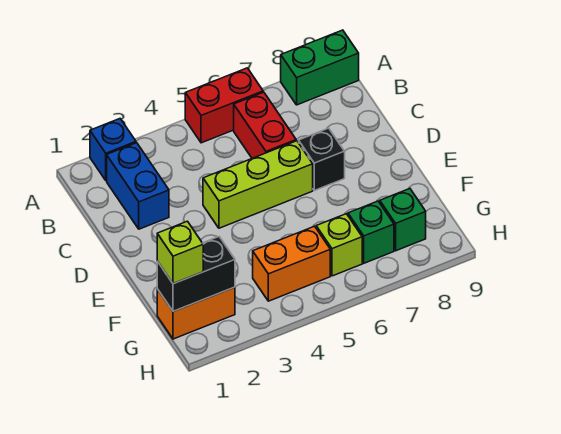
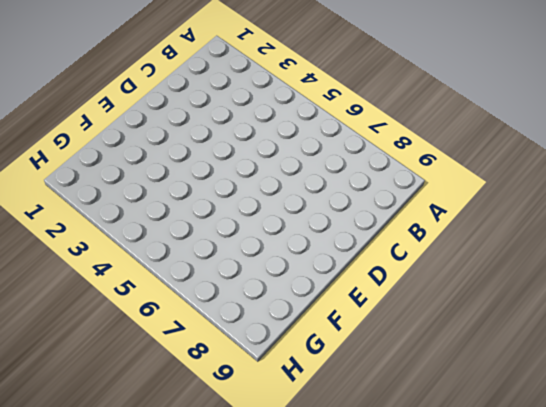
none -> blue 1x1 brick [90,119,136,181]
none -> red 1x2 brick [185,68,263,143]
none -> green 1x2 brick [281,30,359,105]

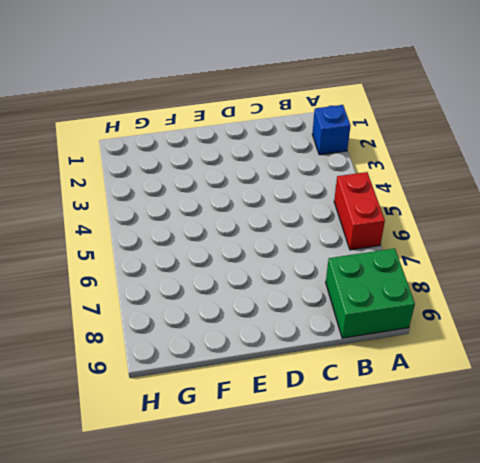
green 2x2 brick [326,248,415,338] -> green 1x2 brick [281,30,359,105]
none -> blue 1x2 brick [107,143,169,229]
none -> red 1x2 brick [234,92,296,158]
none -> lime 1x3 brick [203,141,313,228]

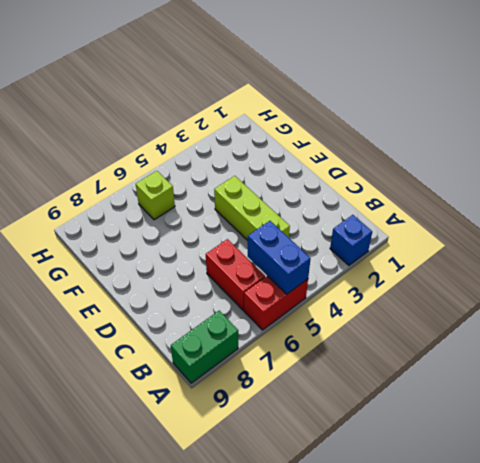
blue 1x2 brick [248,221,311,294] -> blue 1x2 brick moved to [107,143,169,229]
lime 1x3 brick [214,176,290,240] -> lime 1x3 brick turned to [203,141,313,228]
none -> black 1x1 brick [299,128,345,190]
none -> orange 1x2 brick [157,287,235,339]
none -> orange 1x2 brick [253,226,330,301]

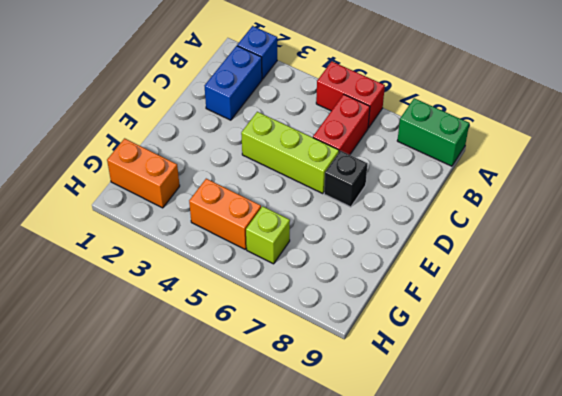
none -> green 1x1 brick [348,201,394,263]
none -> green 1x1 brick [380,189,426,251]
none -> black 1x2 brick [157,237,235,311]

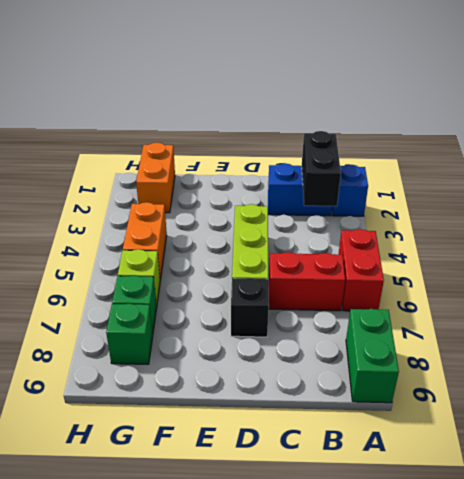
black 1x2 brick [302,131,341,206] -> black 1x2 brick moved to [157,237,235,311]
none -> lime 1x1 brick [157,221,203,284]

